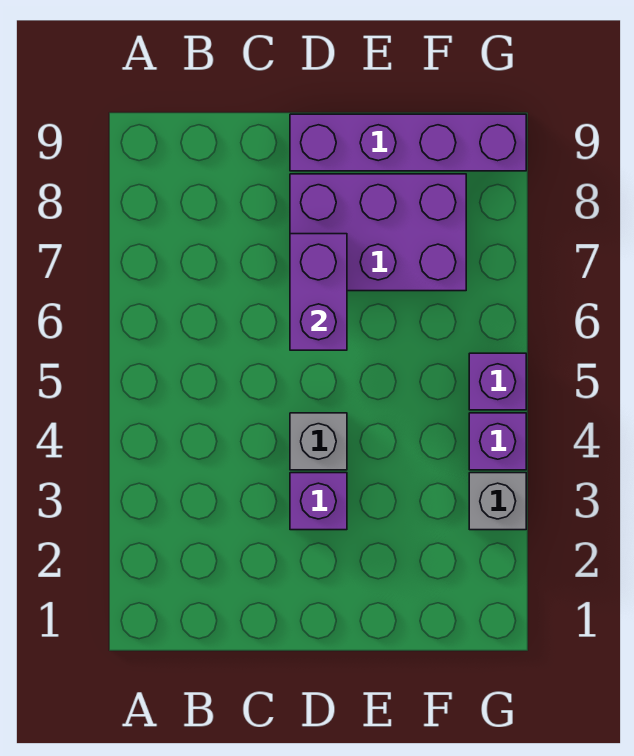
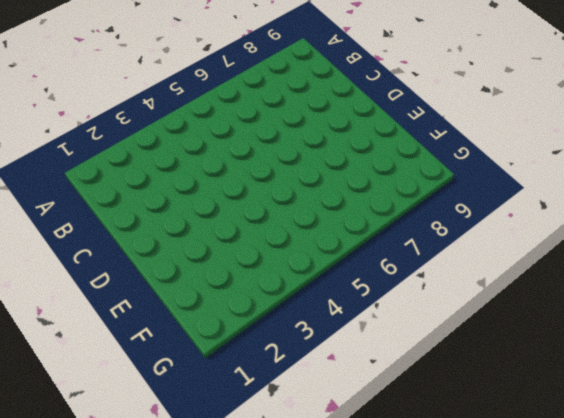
none -> purple 1x1 brick [290,473,347,530]
none -> grey 1x1 brick [290,413,347,470]

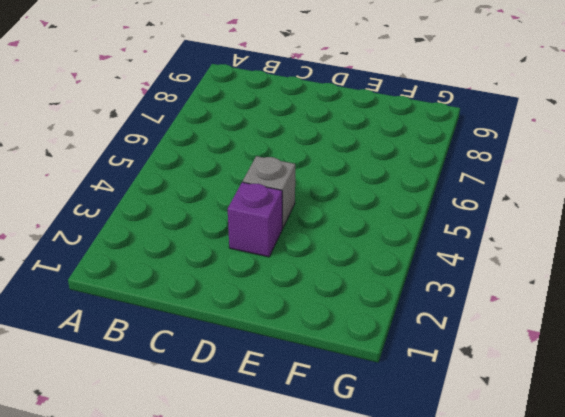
none -> purple 2x3 brick [290,174,466,291]
none -> purple 1x4 brick [290,114,526,171]

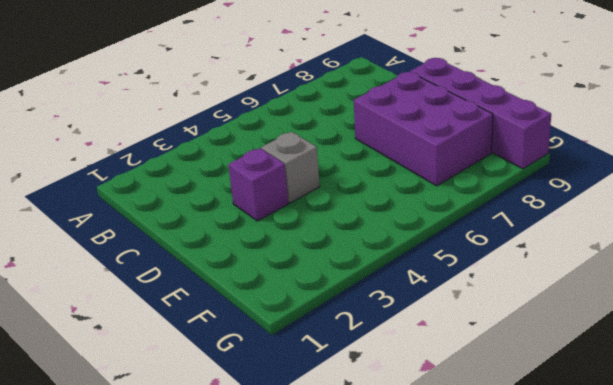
none -> grey 1x1 brick [469,473,526,530]
none -> purple 1x1 brick [469,413,526,470]

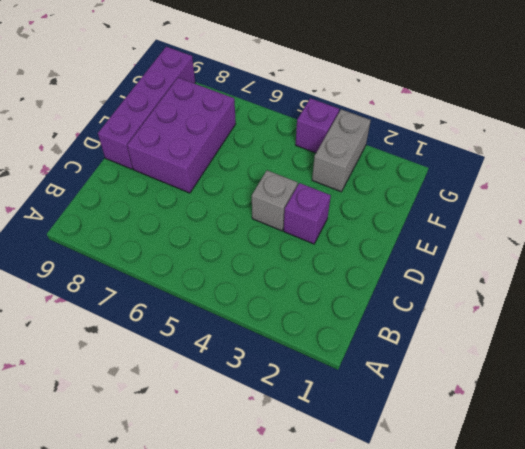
grey 1x2 brick [312,109,371,192] -> grey 1x1 brick [469,473,526,530]
none -> purple 1x1 brick [469,353,526,410]
none -> purple 1x2 brick [290,234,347,350]

